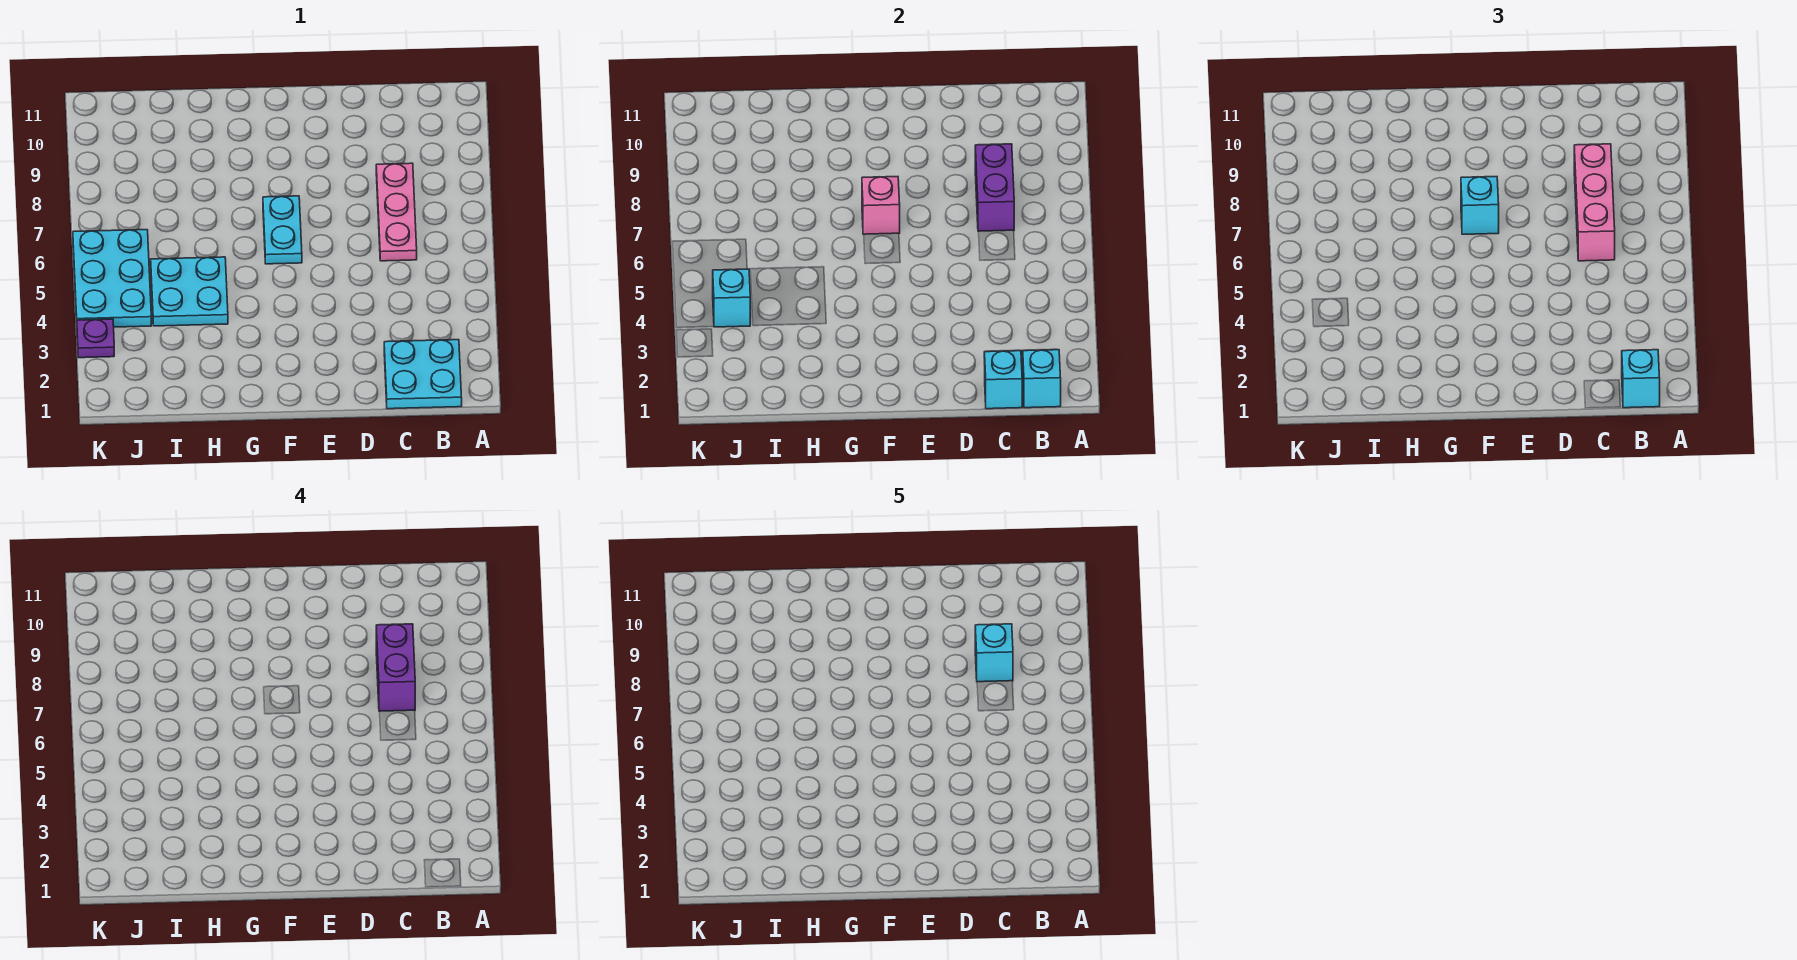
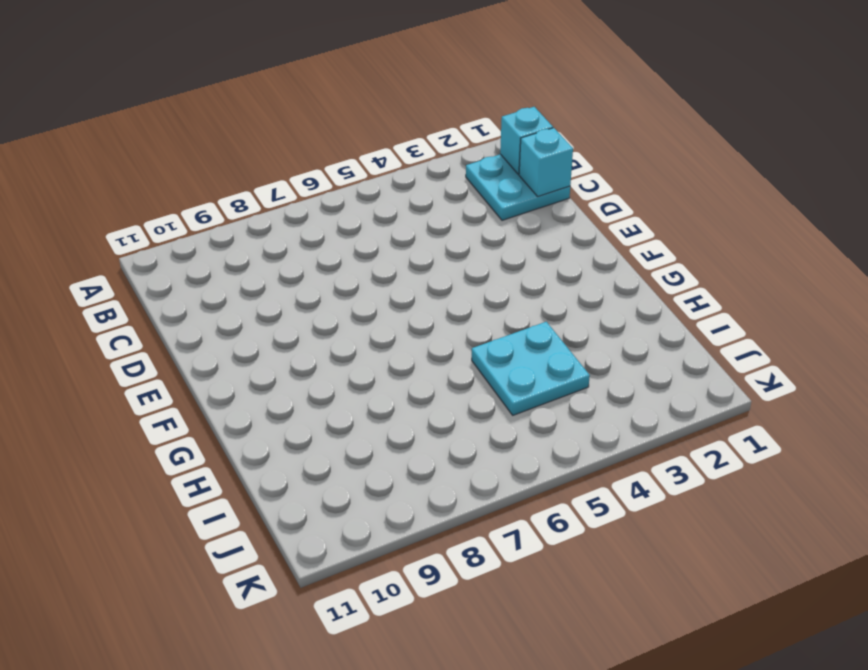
none -> pink 1x3 plate [376,163,417,261]
none -> cyan 1x2 plate [263,196,302,264]
none -> cyan 2x3 plate [73,230,151,327]

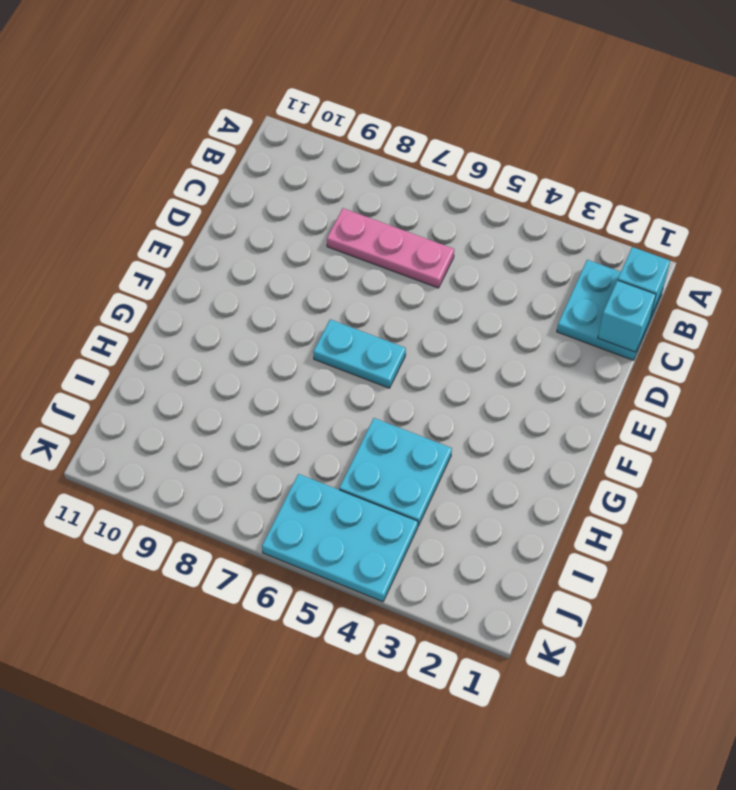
none -> purple 1x1 plate [77,319,114,358]
none -> purple 1x2 brick [975,144,1014,231]
none -> pink 1x1 brick [862,177,900,234]

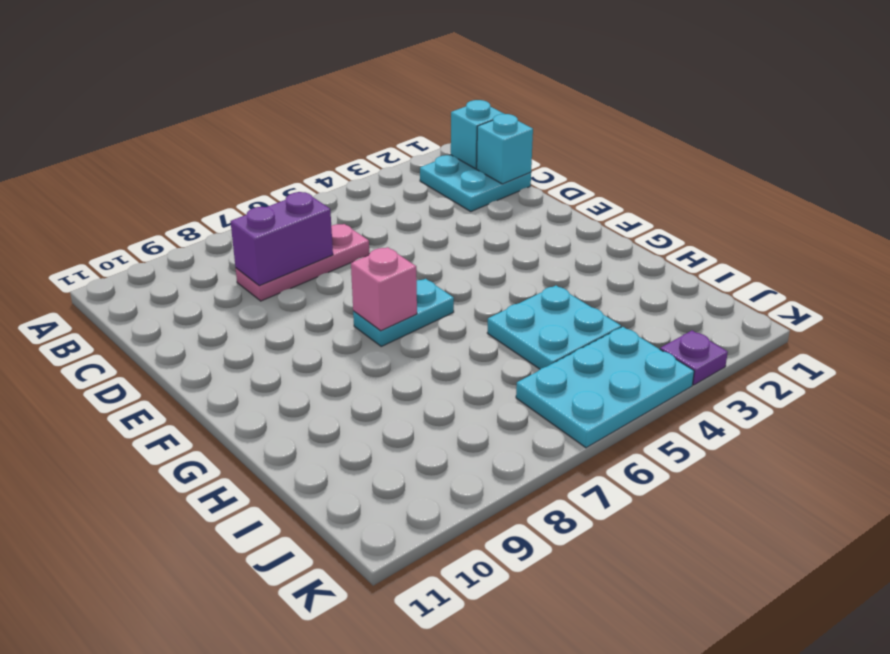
none -> cyan 1x1 brick [713,269,750,327]
none -> cyan 1x1 brick [1622,350,1660,408]
none -> pink 1x3 brick [1574,144,1615,261]

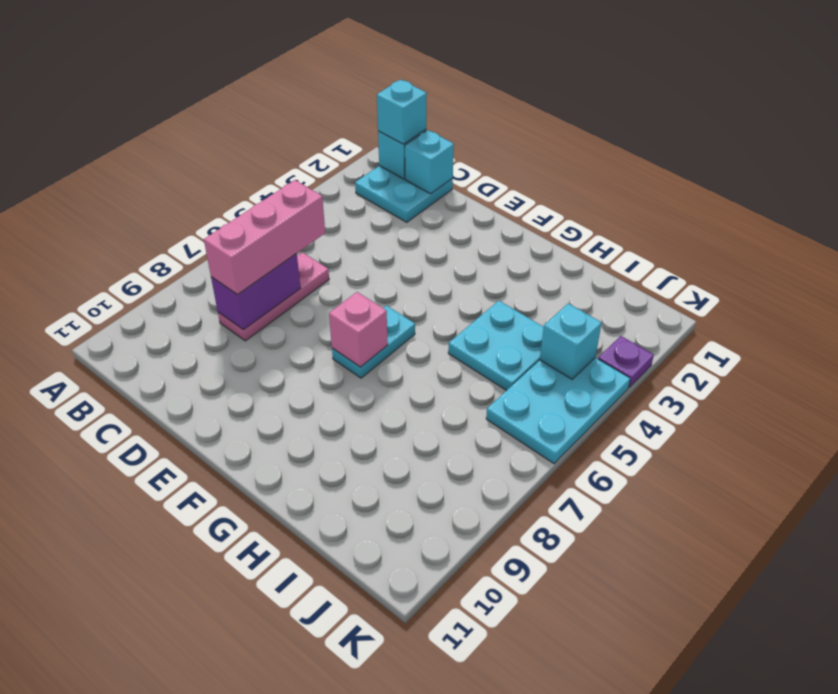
none -> cyan 1x1 brick [1461,177,1499,234]
none -> purple 1x2 brick [376,624,415,711]
none -> cyan 1x1 brick [975,624,1013,682]

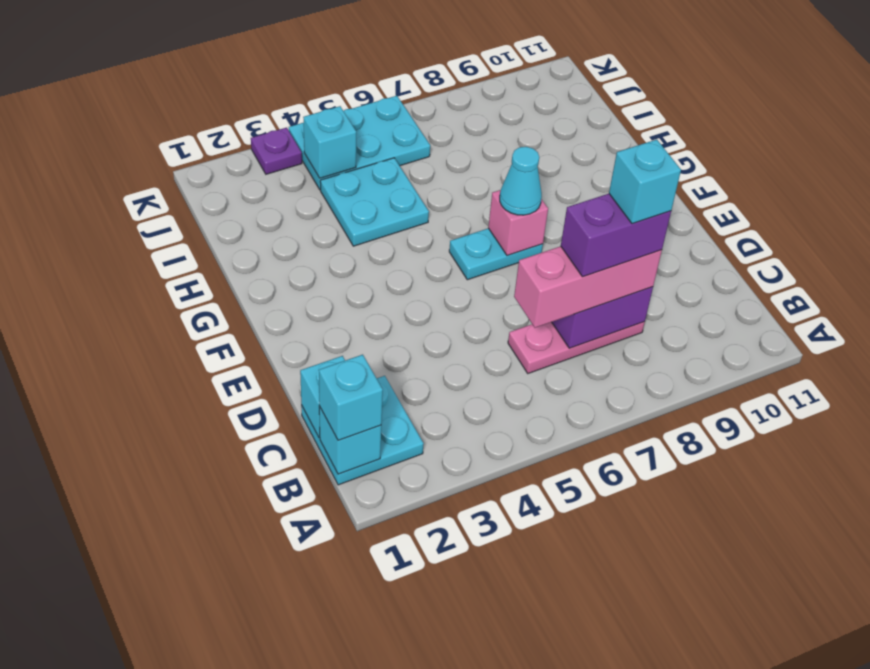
cyan 1x1 cone [500,147,542,215] -> cyan 1x1 brick [1461,177,1499,234]

